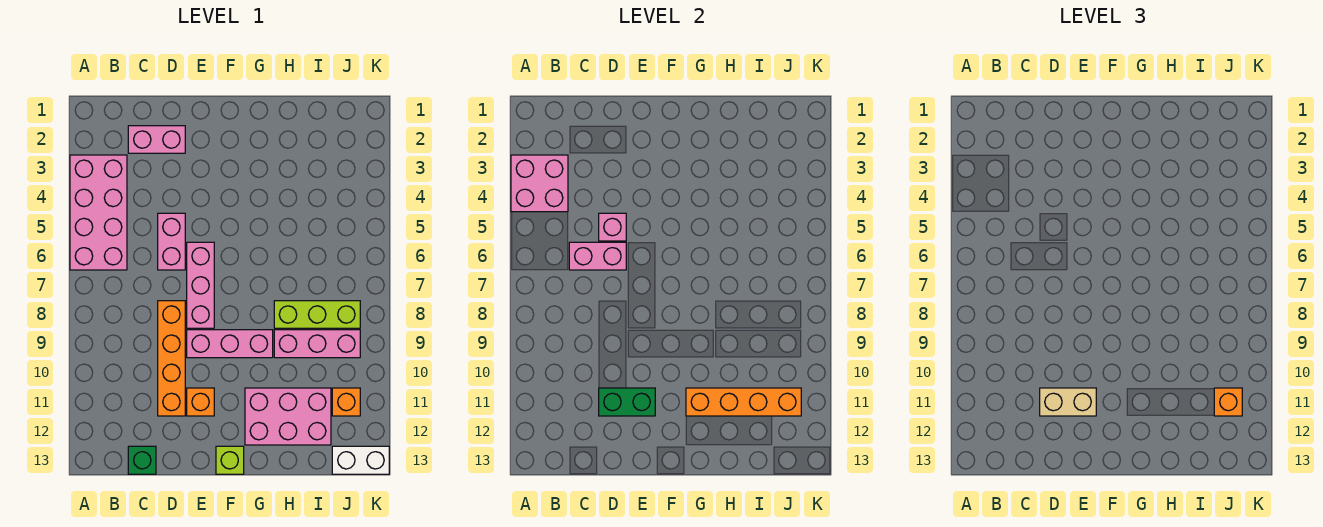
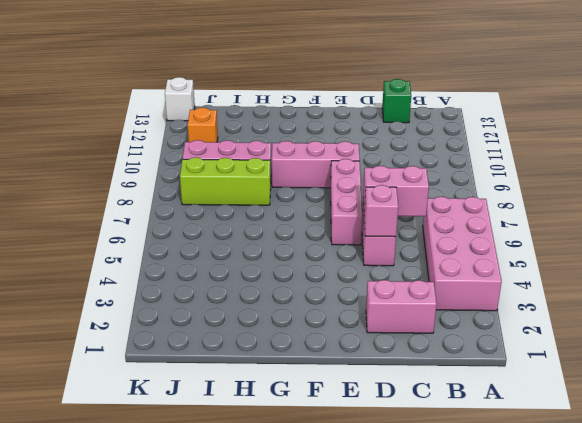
white 1x1 brick [165,77,195,121] -> white 1x2 brick [332,446,389,474]
none -> orange 1x4 brick [158,301,185,416]
none -> orange 1x1 brick [187,388,214,416]
none -> lime 1x1 brick [216,446,244,474]

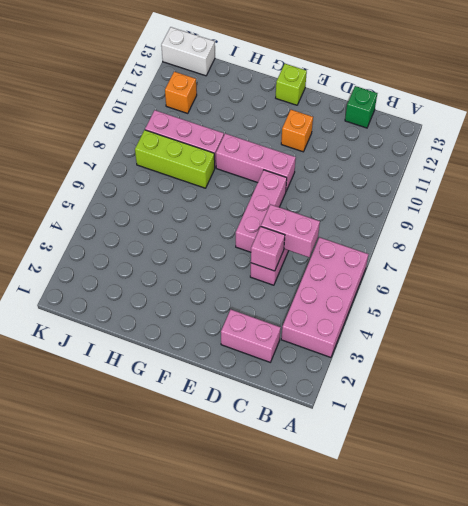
none -> orange 1x4 brick [158,301,185,416]
none -> pink 2x3 brick [245,388,331,445]
none -> pink 2x2 brick [511,155,568,212]

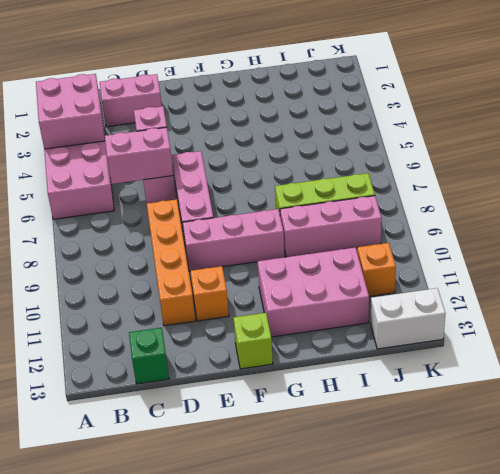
none -> green 1x2 brick [599,388,655,416]
none -> orange 1x4 brick [686,388,801,416]
none -> tan 1x2 brick [1040,388,1096,416]

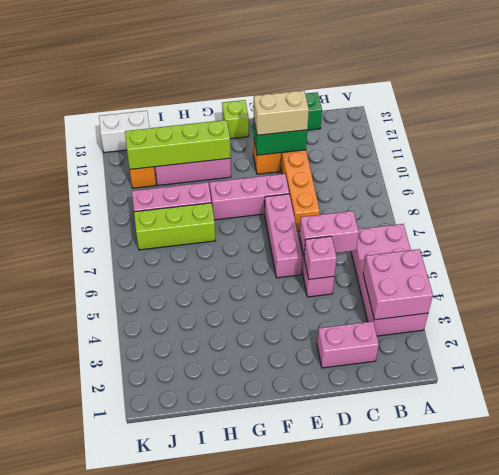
lime 1x4 brick [125,120,231,169] -> orange 1x4 brick [686,388,801,416]
none -> orange 1x1 brick [1214,388,1242,416]

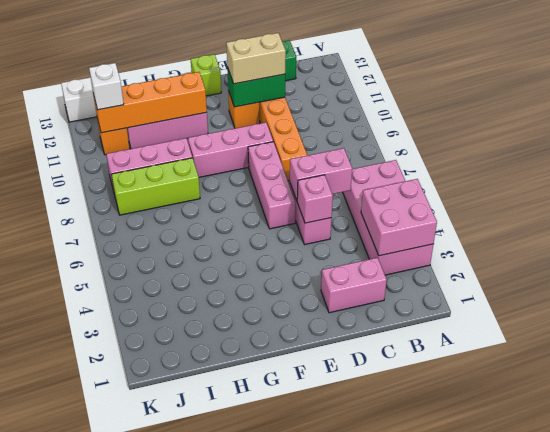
white 1x1 brick [89,63,124,110] -> orange 1x1 brick [1214,388,1242,416]

